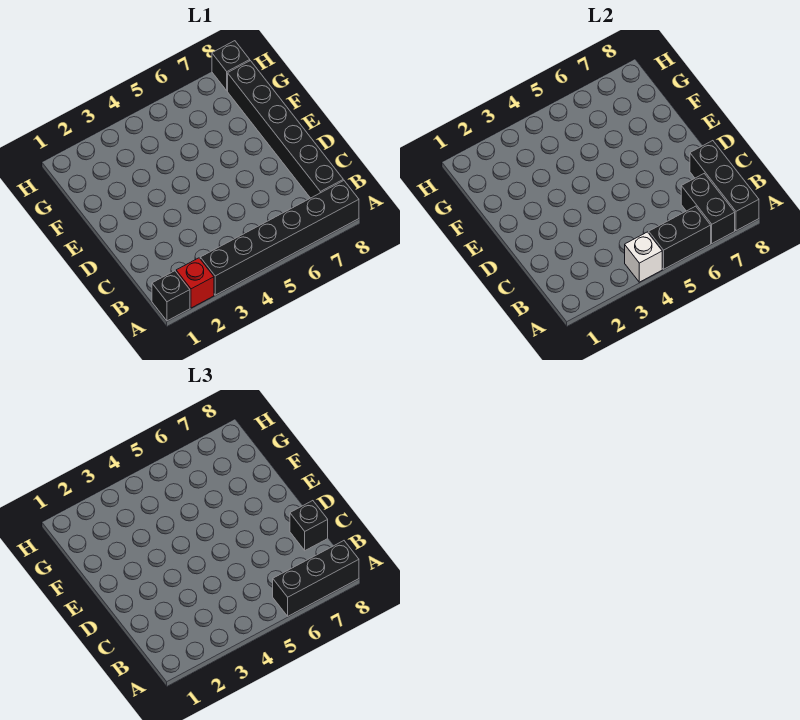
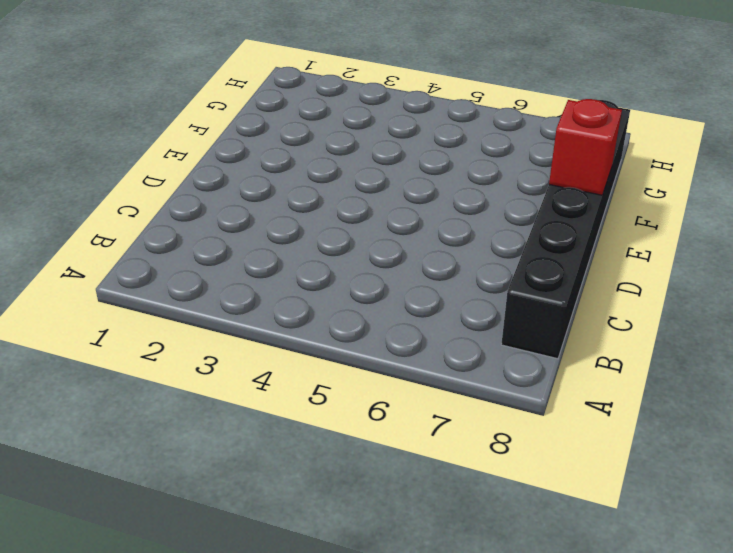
red 1x1 brick [549,99,622,195] -> red 1x1 brick moved to [176,258,214,308]
none -> black 1x1 brick [152,271,190,321]
none -> black 1x6 brick [200,180,359,295]

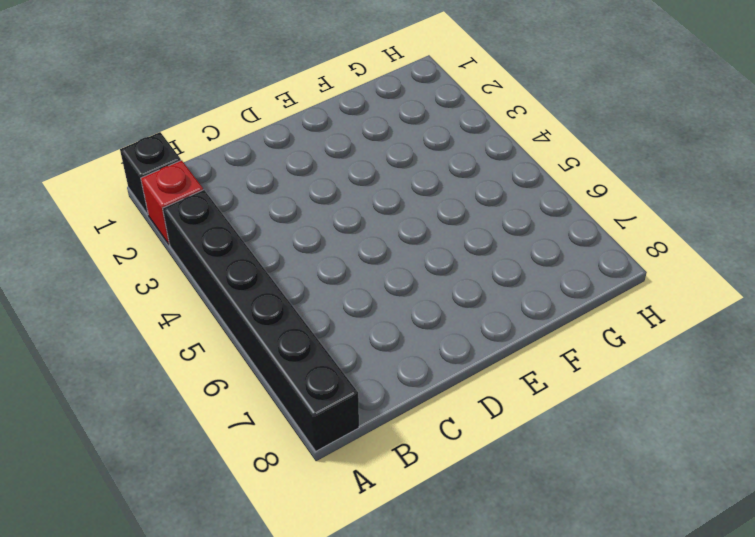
none -> black 1x6 brick [228,61,343,198]
none -> black 1x1 brick [212,41,250,91]

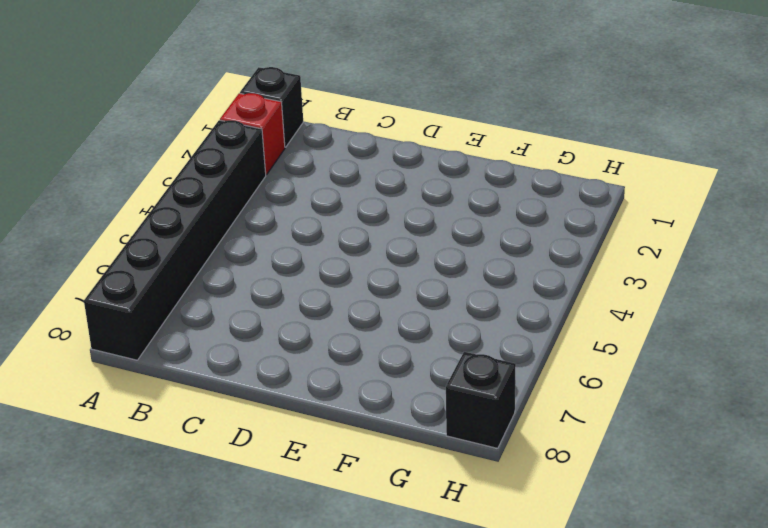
none -> black 1x6 brick [228,61,343,198]
none -> white 1x1 brick [625,232,662,282]

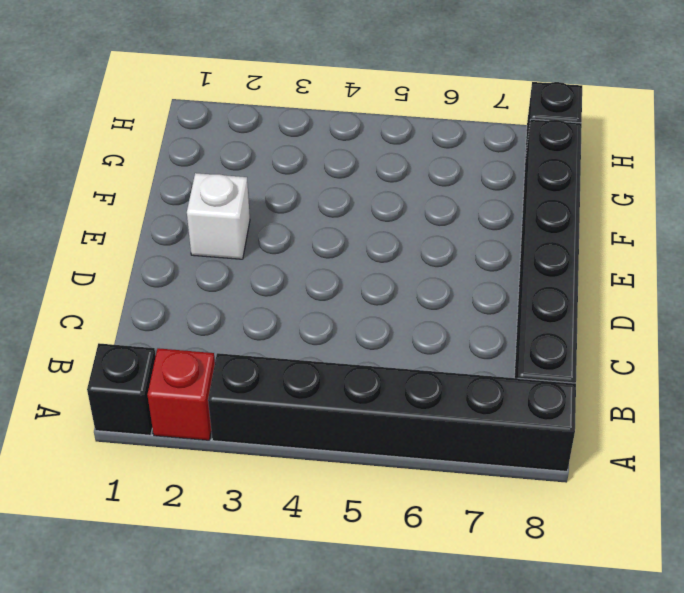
white 1x1 brick [187,173,250,259] -> white 1x1 brick moved to [625,232,662,282]
none -> black 1x2 brick [649,206,711,269]
none -> black 1x2 brick [681,174,735,243]

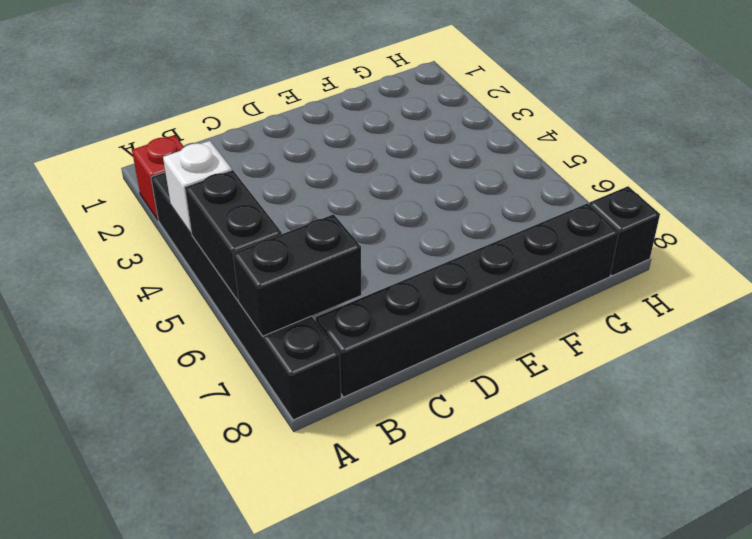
none -> black 1x1 brick [152,271,190,321]
none -> black 1x3 brick [690,141,759,231]

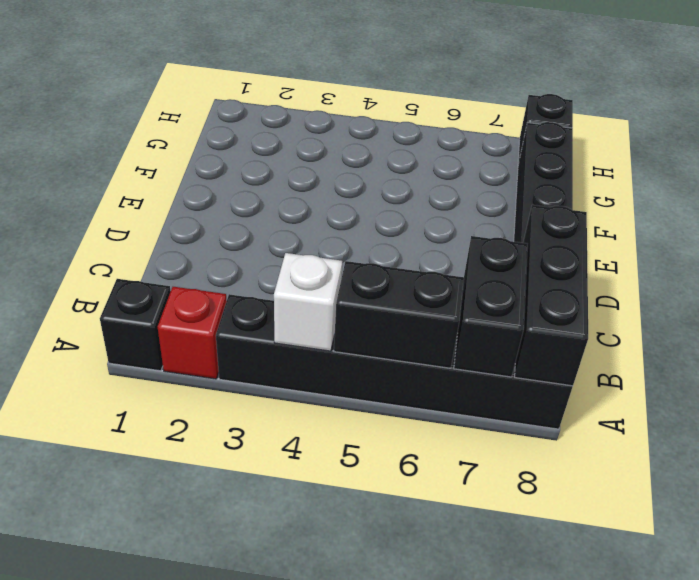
none -> black 1x3 brick [273,541,359,616]
none -> black 1x1 brick [290,501,328,550]

